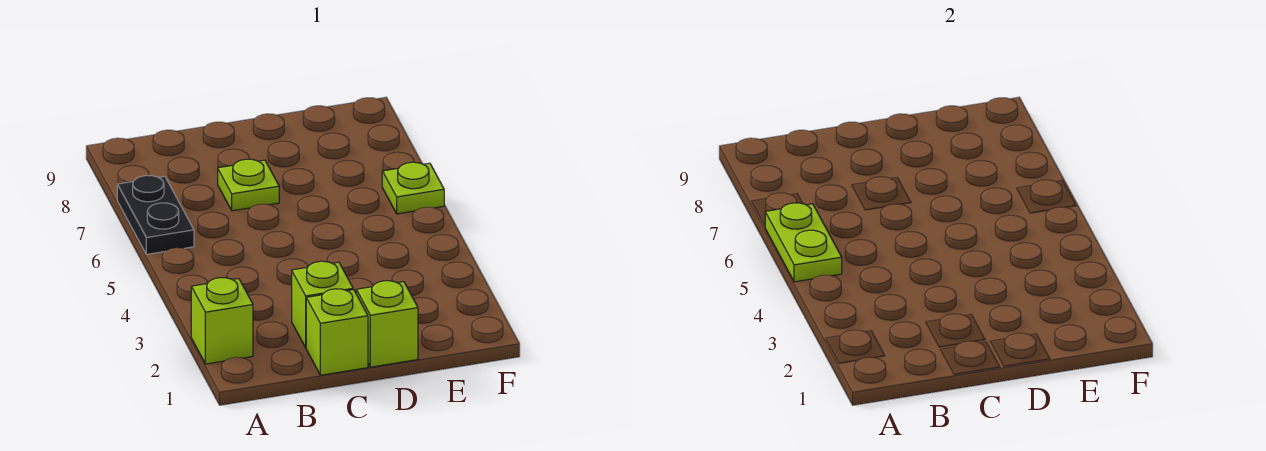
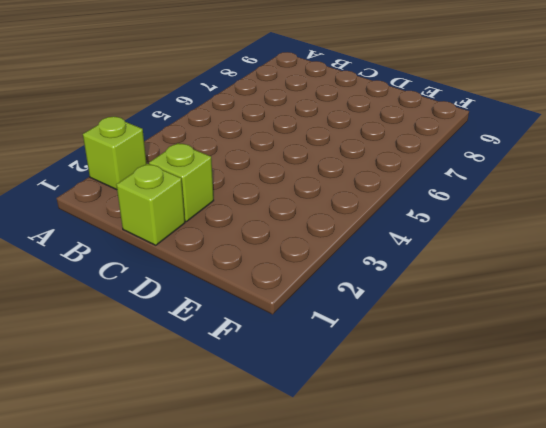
none -> black 1x2 plate [117,175,194,254]
none -> lime 1x1 plate [218,159,279,211]

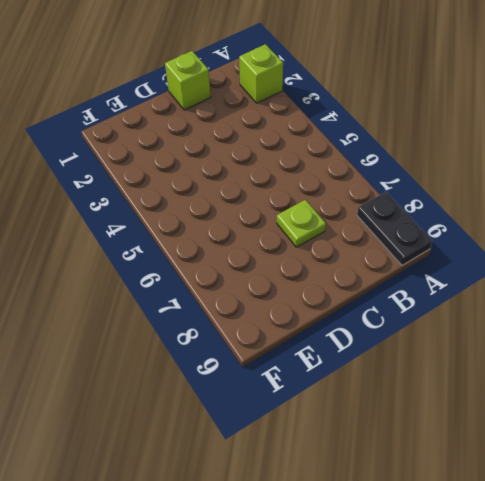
black 1x2 plate [357,192,432,265] -> black 1x2 plate moved to [117,175,194,254]
none -> lime 1x1 brick [292,261,353,347]
none -> lime 1x1 brick [356,281,418,367]

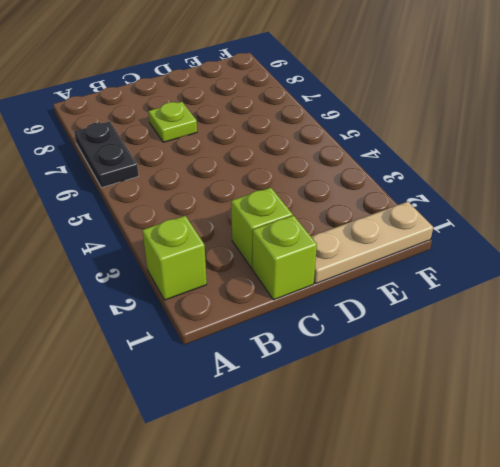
tan 1x3 plate [311,202,433,283] -> lime 1x1 brick [356,281,418,367]
none -> lime 1x1 plate [382,162,444,214]
none -> lime 1x2 plate [765,203,842,282]

